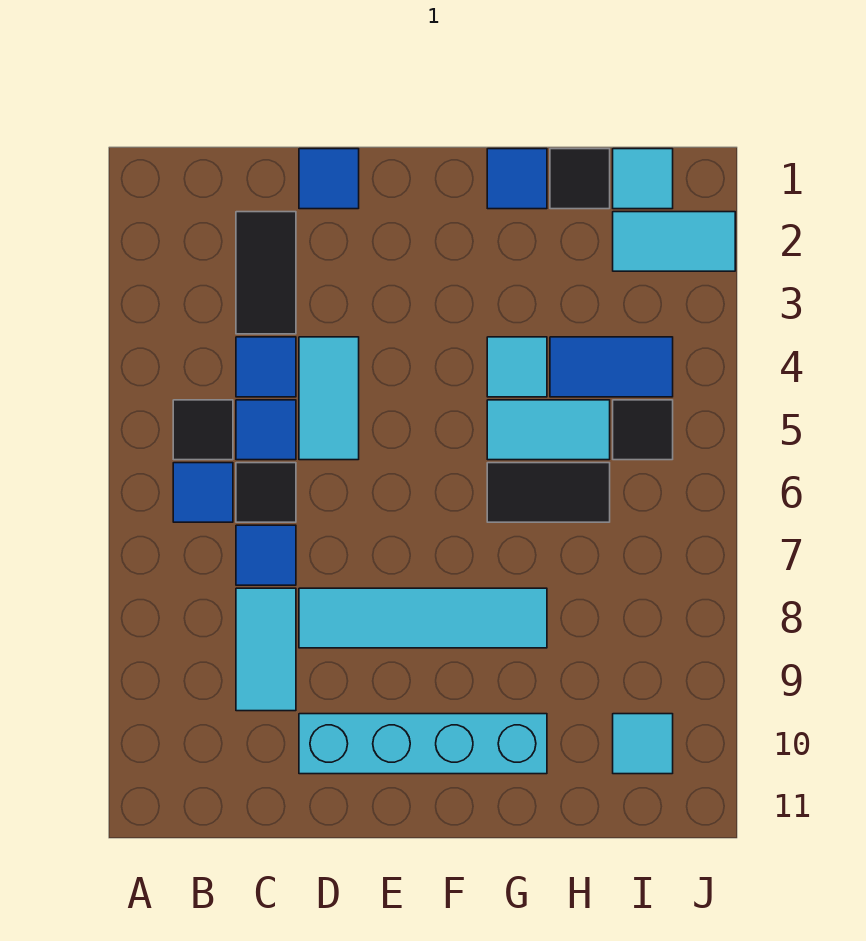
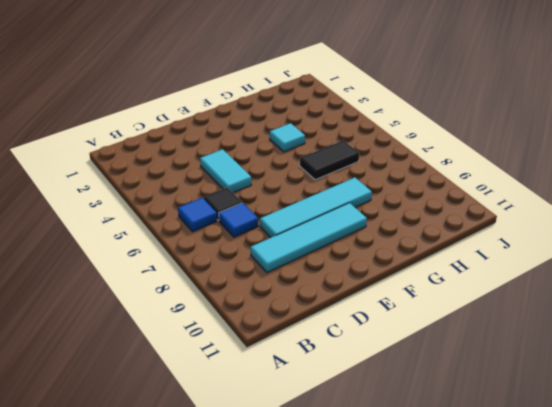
cyan 1x4 tile [251,203,367,273] -> cyan 1x2 tile [236,588,296,711]
none -> black 1x1 tile [173,400,233,460]
none -> black 1x2 tile [236,212,296,334]
none -> blue 1x1 tile [236,337,296,397]

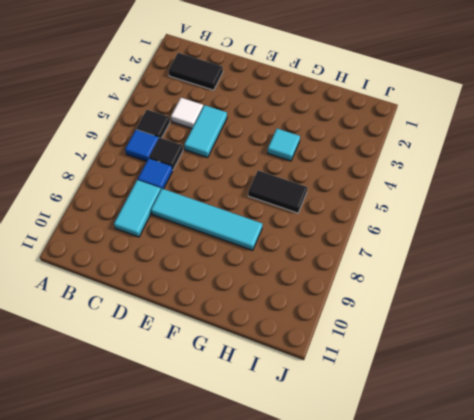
black 1x2 tile [168,53,223,90] -> black 1x2 tile turned to [236,212,296,334]
white 1x1 tile [171,98,203,128] -> blue 1x1 tile [236,337,296,397]
none -> blue 1x1 tile [236,400,296,460]
none -> blue 1x1 tile [299,149,359,209]
none -> cyan 1x4 brick [299,714,547,774]

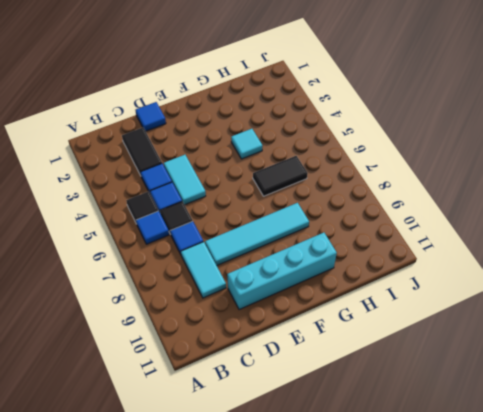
none -> blue 1x1 tile [487,149,547,209]
none -> cyan 1x2 tile [487,400,610,460]
none -> black 1x1 tile [550,149,610,209]

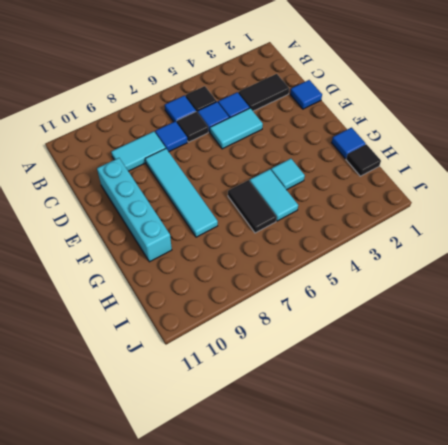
none -> blue 1x2 tile [550,337,673,397]
none -> cyan 1x1 tile [613,149,673,209]
none -> cyan 1x2 tile [613,212,735,271]

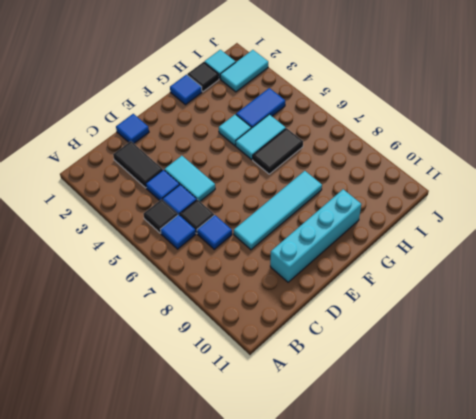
none -> cyan 1x2 tile [236,588,296,711]
none -> black 1x1 tile [613,400,673,460]
none -> cyan 1x1 tile [613,714,673,774]

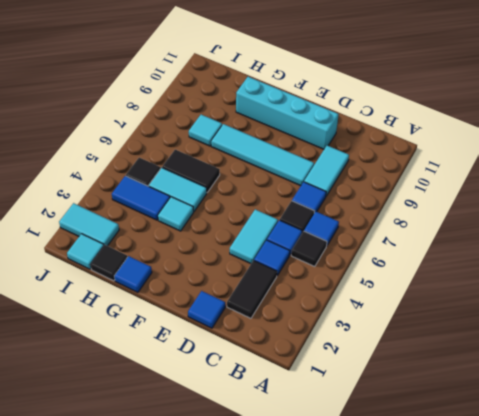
cyan 1x1 tile [189,115,222,146] -> cyan 1x1 tile moved to [613,714,673,774]

